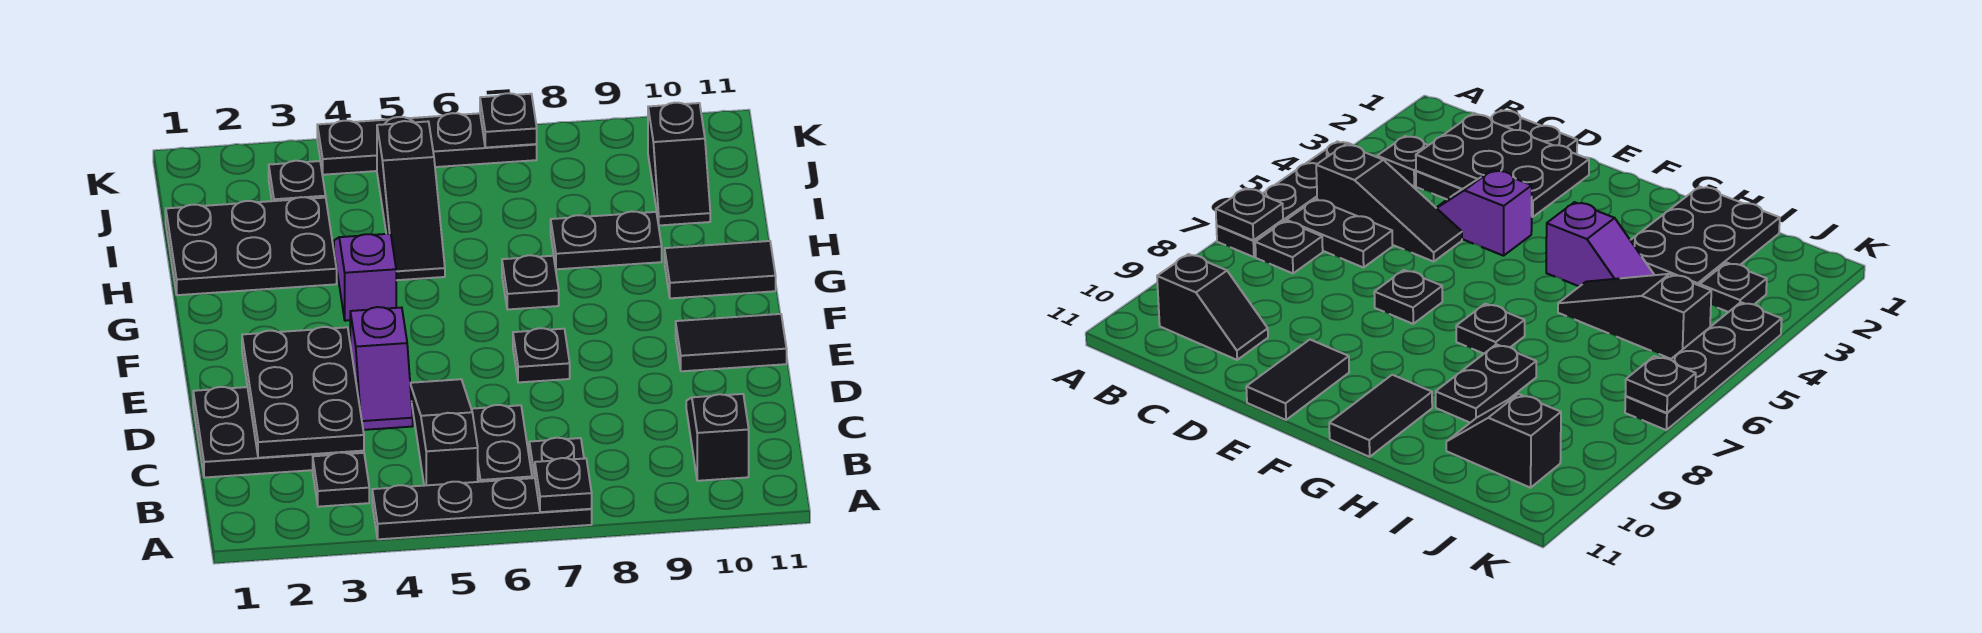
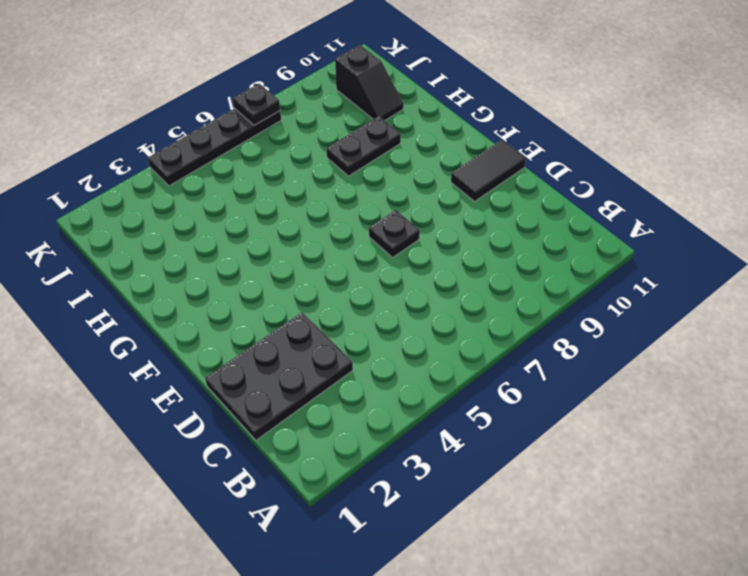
none -> black 1x4 plate [372,478,592,539]
none -> black 1x1 plate [313,452,369,507]
none -> black 1x3 slope [410,379,478,486]

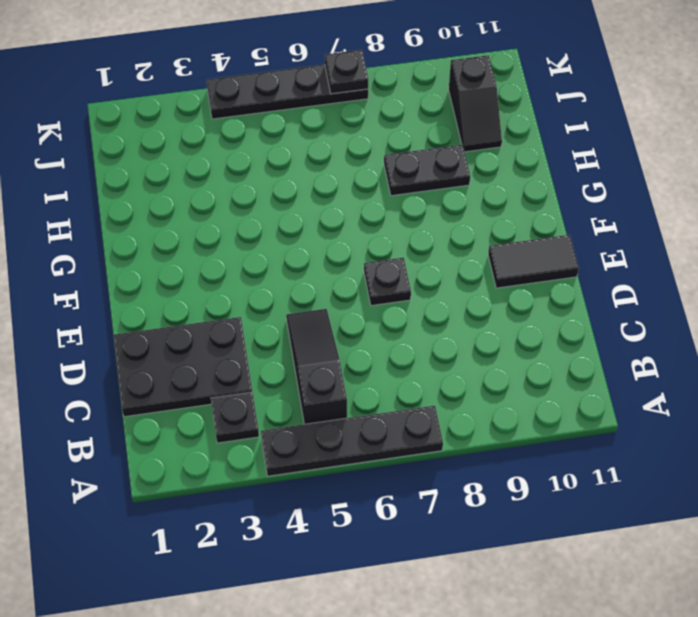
none -> black 1x2 plate [472,405,532,482]
none -> black 1x1 plate [529,438,584,478]
none -> black 1x2 slope [686,394,749,481]

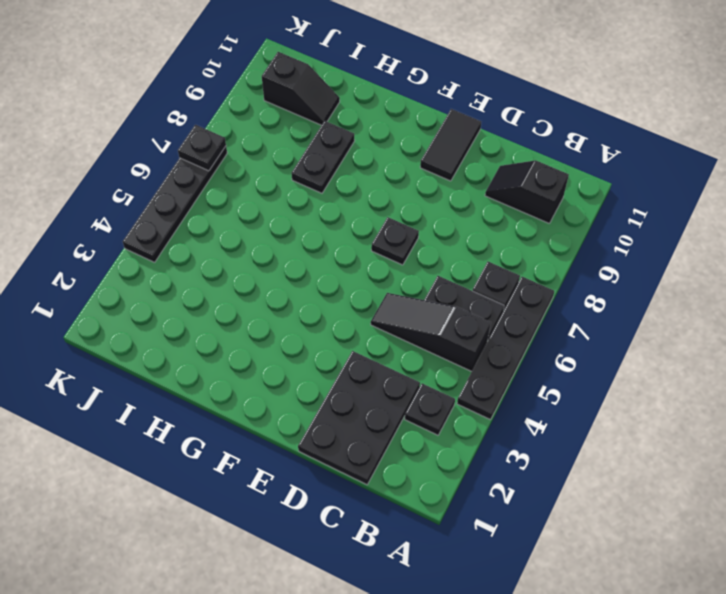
none -> purple 1x2 slope [350,307,413,430]
none -> purple 1x2 slope [334,234,396,321]
none -> black 1x1 plate [502,255,559,310]

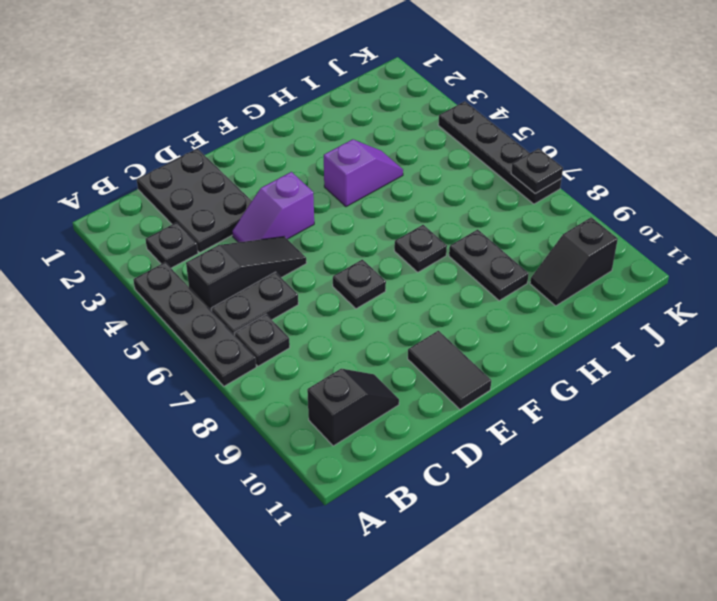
none -> black 1x2 tile [665,241,776,298]
none -> black 2x3 plate [166,197,337,295]
none -> black 1x3 slope [377,121,445,280]

